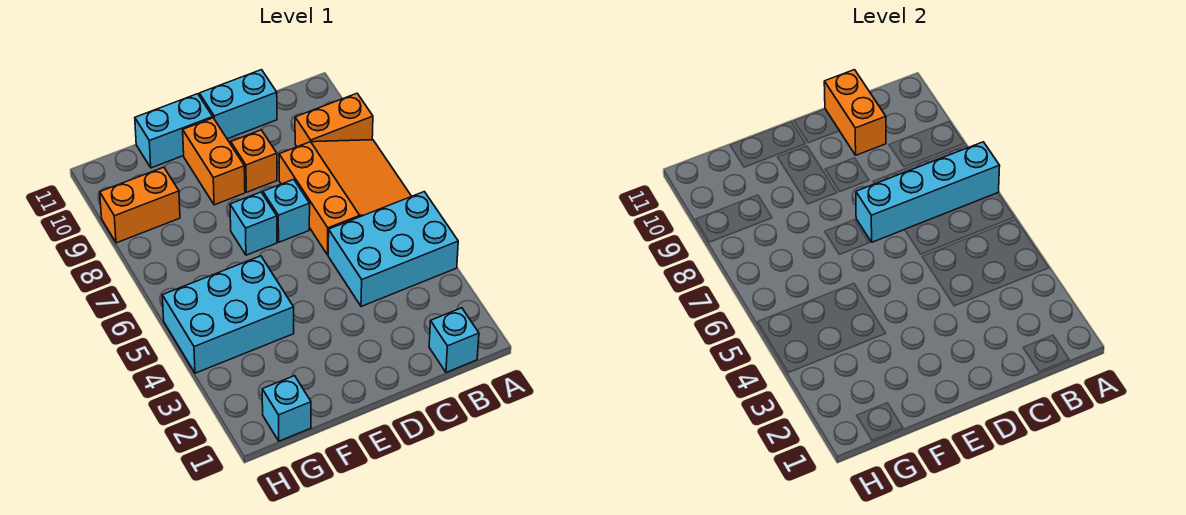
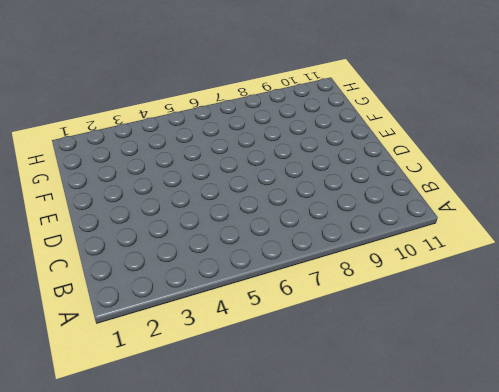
none -> cyan 2x3 brick [328,192,458,307]
none -> orange 3x3 slope [279,140,412,255]
none -> orange 1x2 brick [295,93,373,147]

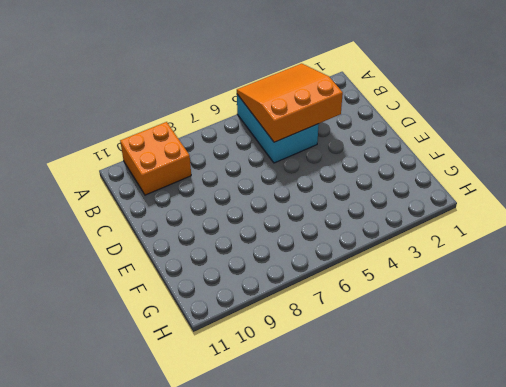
orange 3x3 slope [237,64,343,142] -> orange 3x3 slope moved to [279,140,412,255]
orange 2x2 brick [120,122,191,195] -> orange 1x2 brick [295,93,373,147]
none -> cyan 1x1 brick [429,308,479,372]
none -> cyan 1x2 brick [199,70,277,139]
none -> cyan 1x1 brick [263,179,310,242]

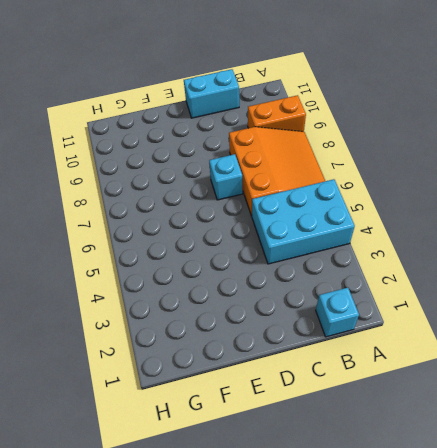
none -> orange 1x1 brick [231,130,277,192]
none -> cyan 1x1 brick [230,192,277,255]
none -> orange 1x2 brick [183,118,245,205]

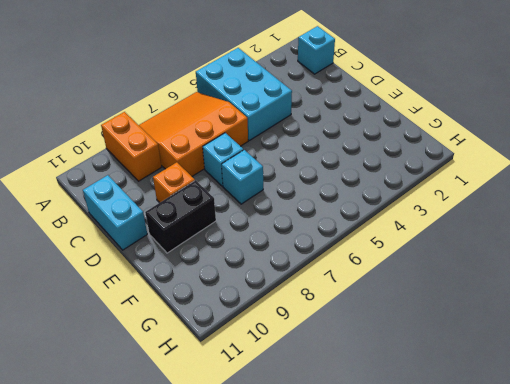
black 1x2 brick [145,180,216,253] -> orange 1x2 brick [183,118,245,205]
none -> cyan 1x2 brick [135,94,213,168]
none -> cyan 2x3 brick [162,256,294,373]
none -> cyan 1x1 brick [262,376,311,441]

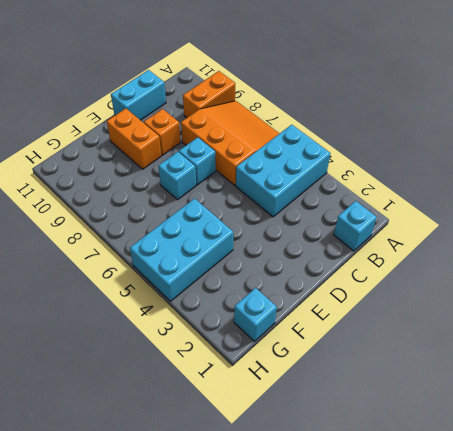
none -> cyan 1x2 brick [135,94,213,168]
none -> orange 1x2 brick [100,167,180,243]
none -> cyan 1x4 brick [856,142,1000,242]

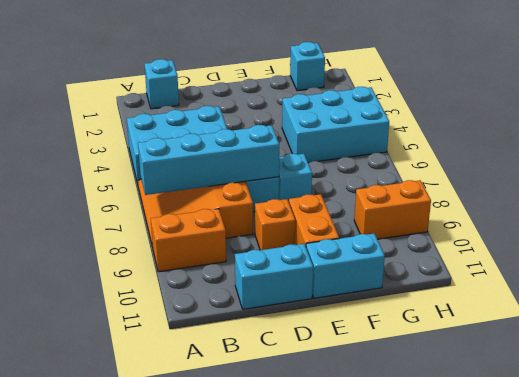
none -> orange 1x2 brick [824,70,886,155]

